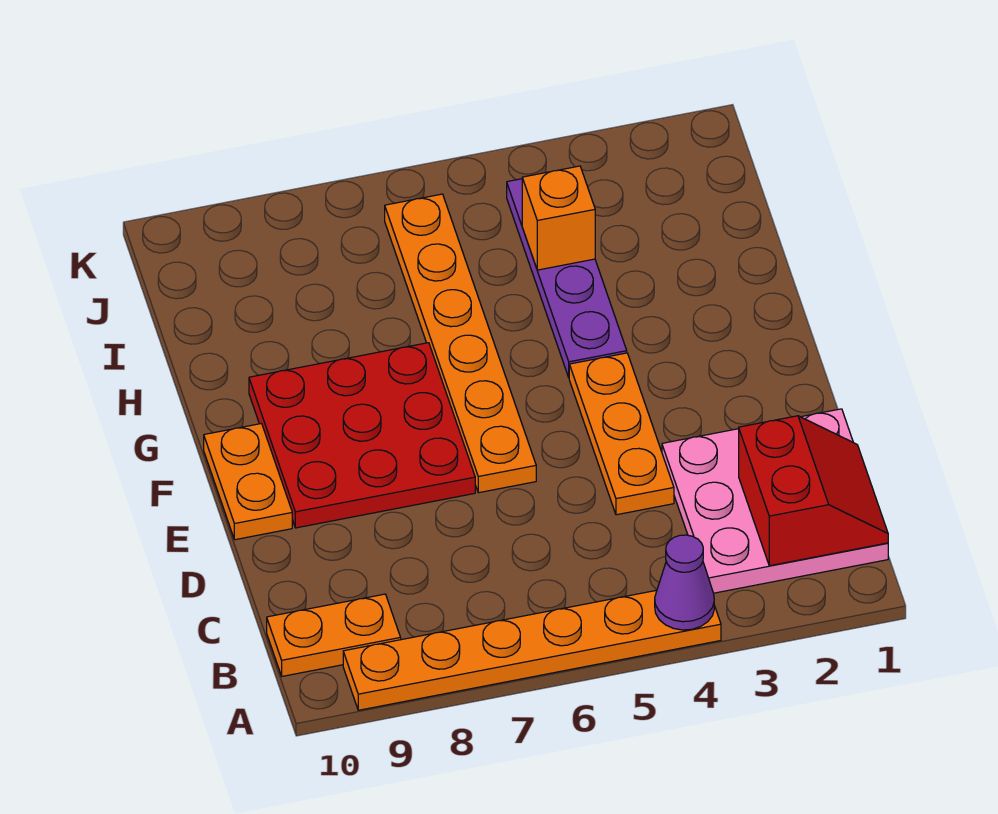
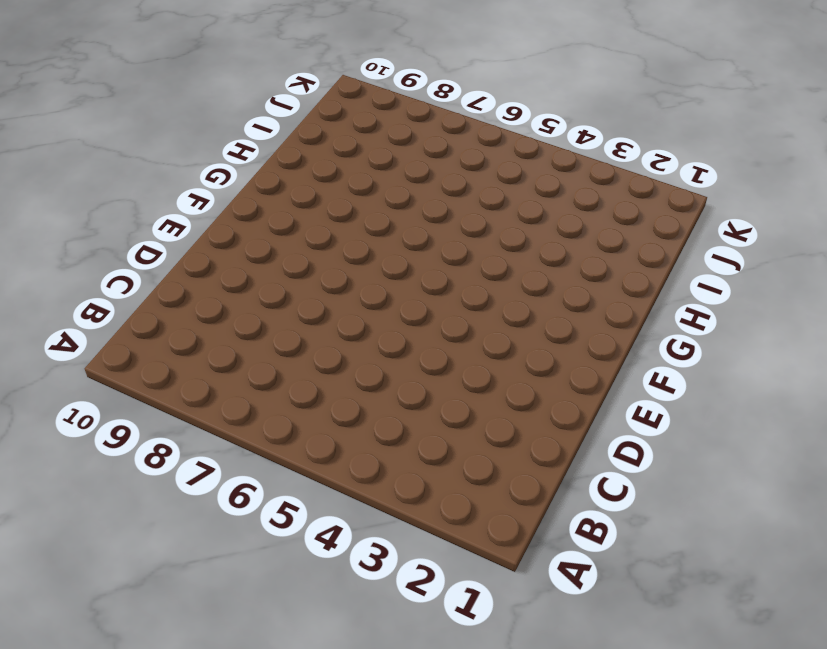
none -> orange 1x6 plate [343,590,721,710]
none -> pink 3x3 plate [662,409,888,593]

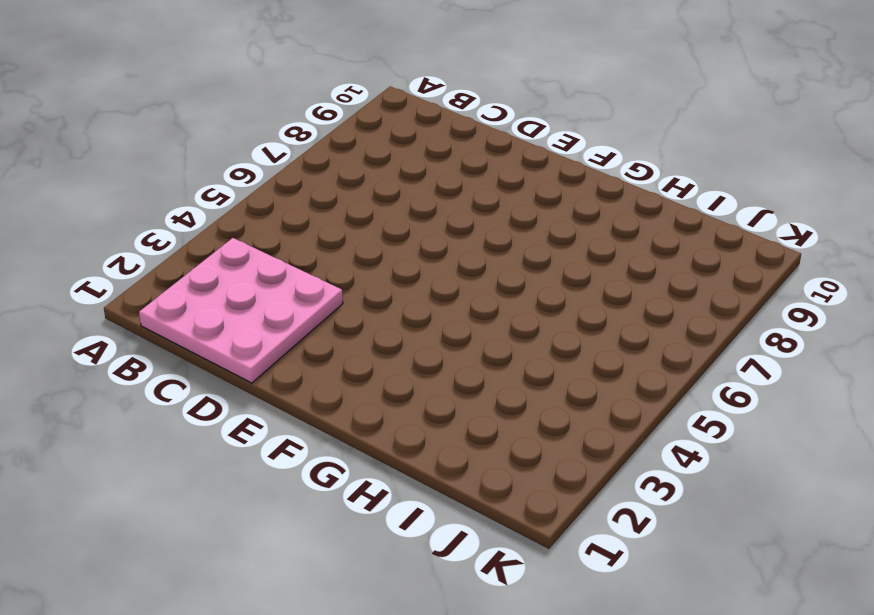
none -> orange 1x6 plate [343,590,721,710]
none -> orange 1x2 plate [267,594,401,676]

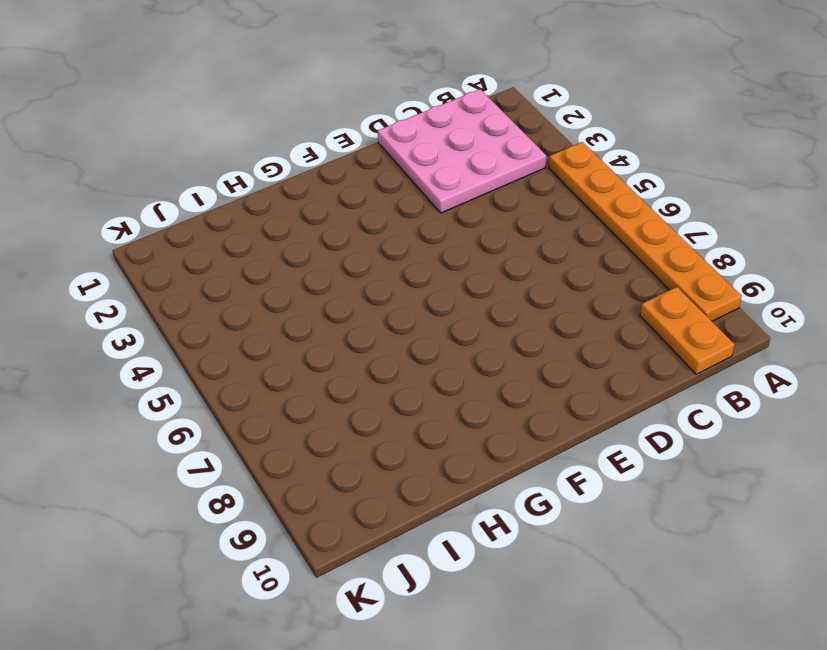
none -> orange 1x3 plate [569,353,674,515]
none -> orange 1x6 plate [385,194,536,493]

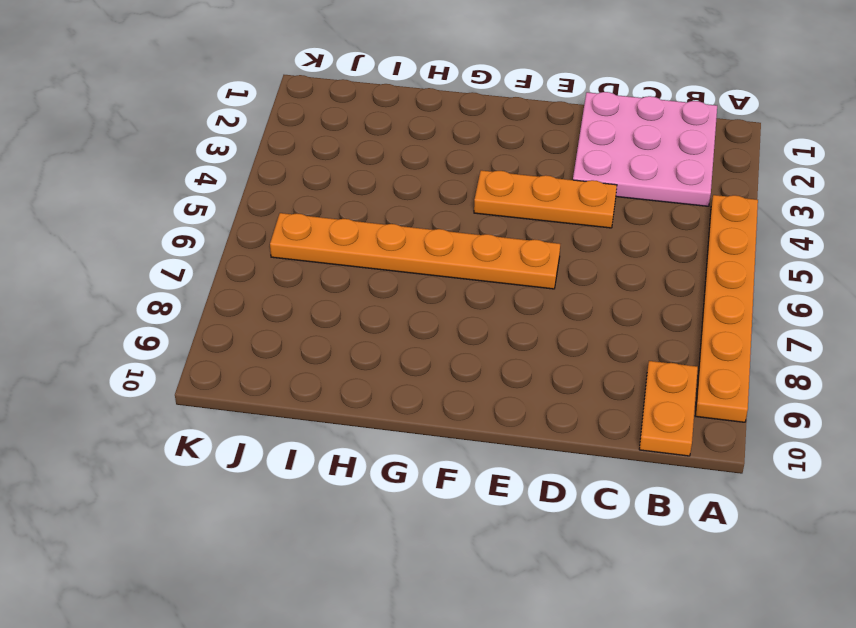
none -> red 3x3 plate [249,343,475,528]
none -> orange 1x2 plate [204,424,292,540]

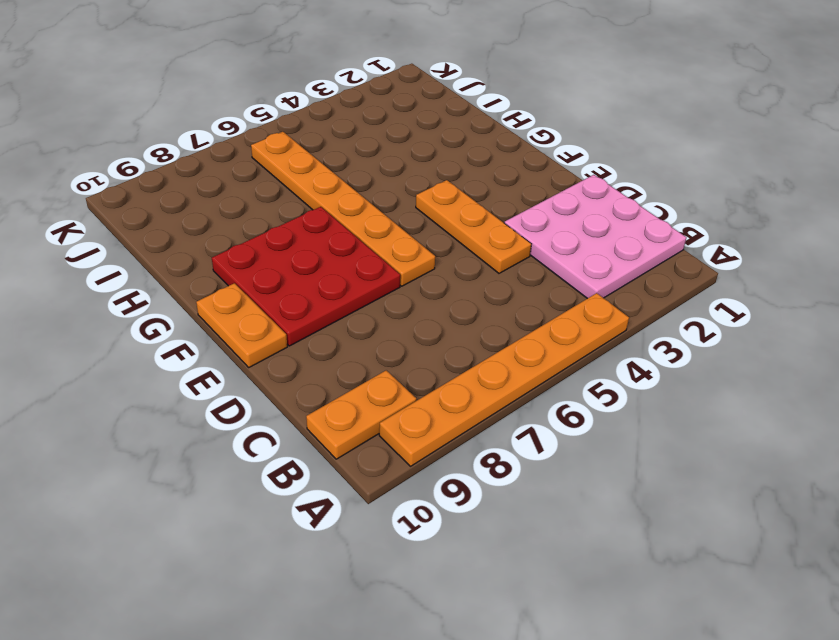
none -> purple 1x4 plate [507,179,627,377]
none -> purple 1x1 cone [655,535,714,630]

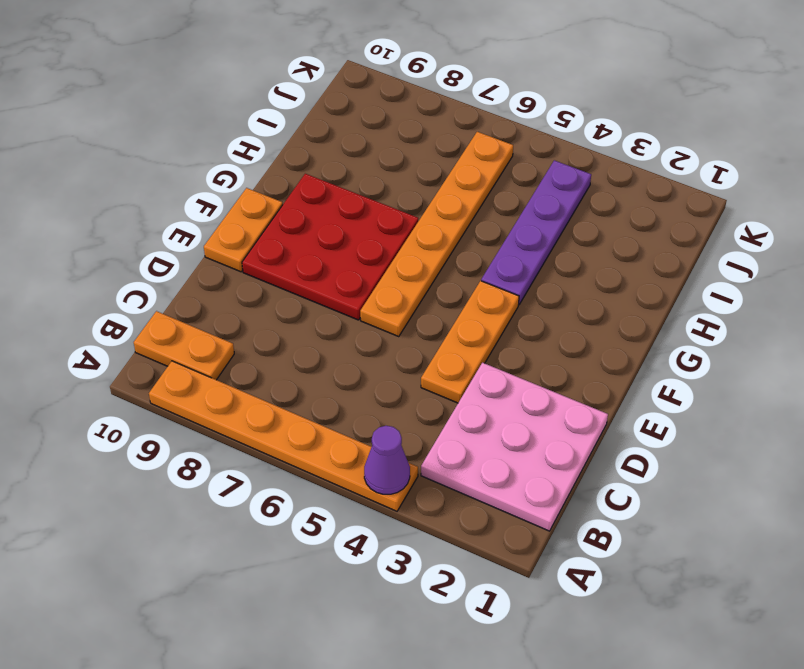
none -> red 2x2 slope [739,416,888,566]
none -> orange 1x1 brick [522,166,595,270]

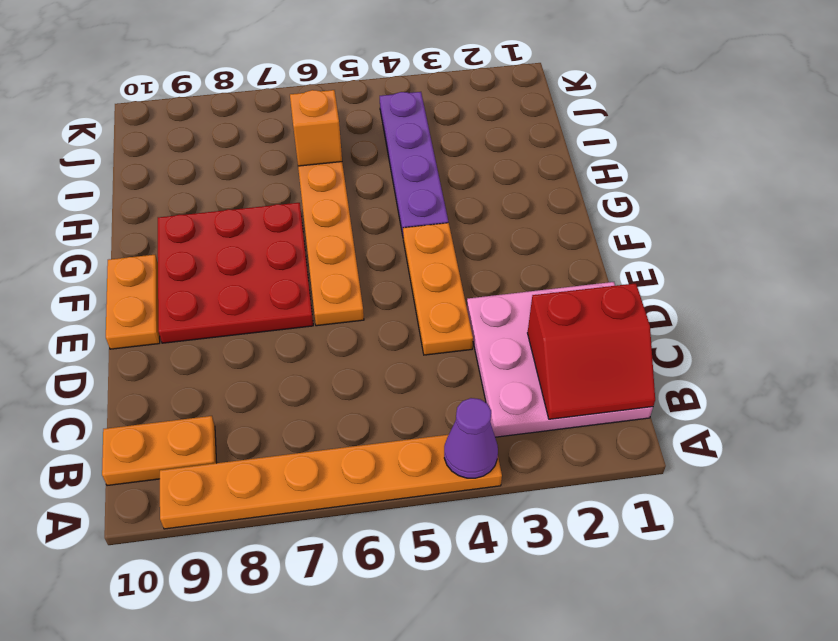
red 2x2 slope [528,283,655,419] -> red 2x2 slope turned to [739,416,888,566]
orange 1x1 brick [290,90,342,166] -> orange 1x1 brick moved to [522,166,595,270]

